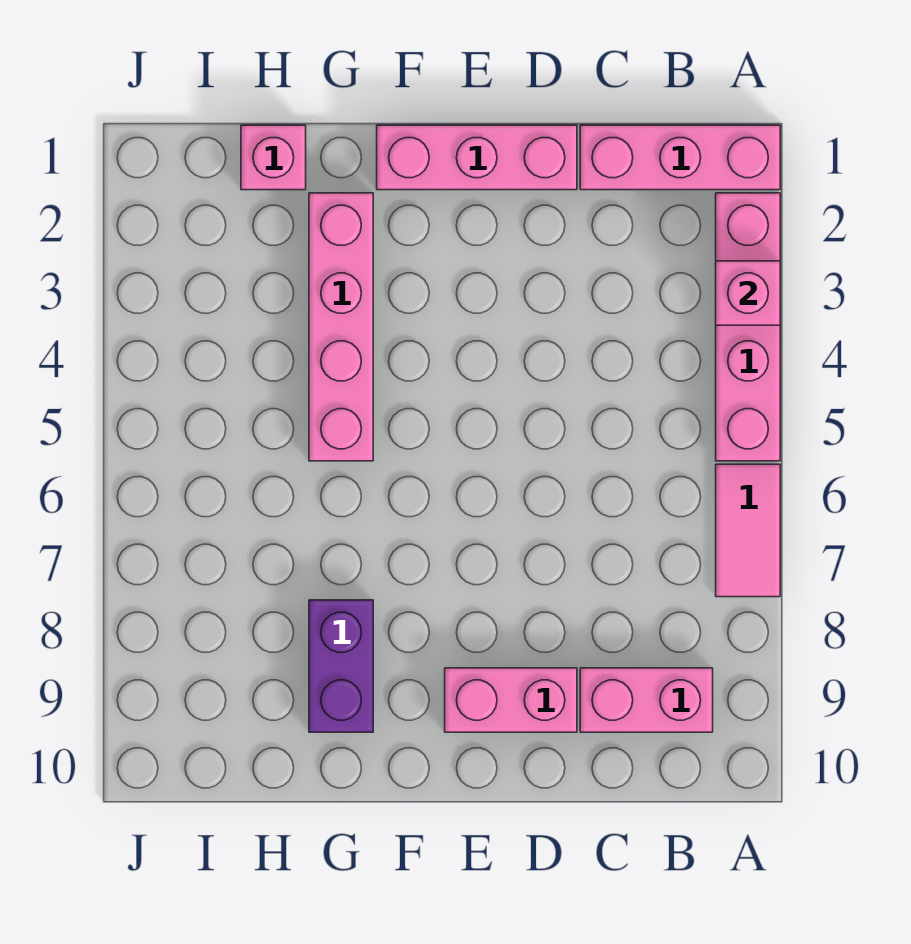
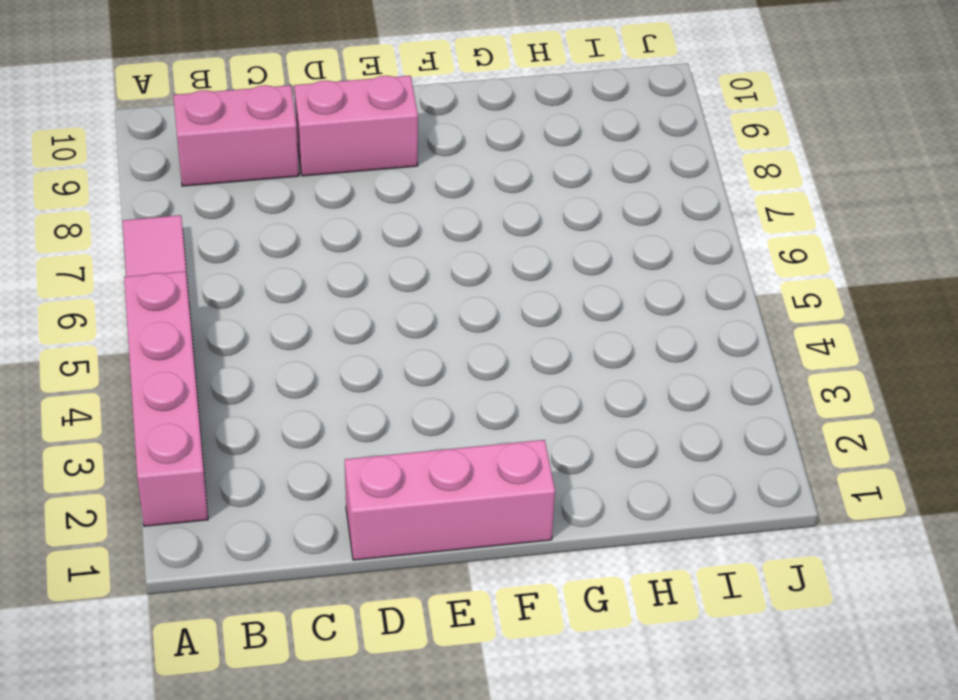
none -> pink 1x3 brick [580,125,780,190]
none -> pink 1x4 brick [309,193,373,461]

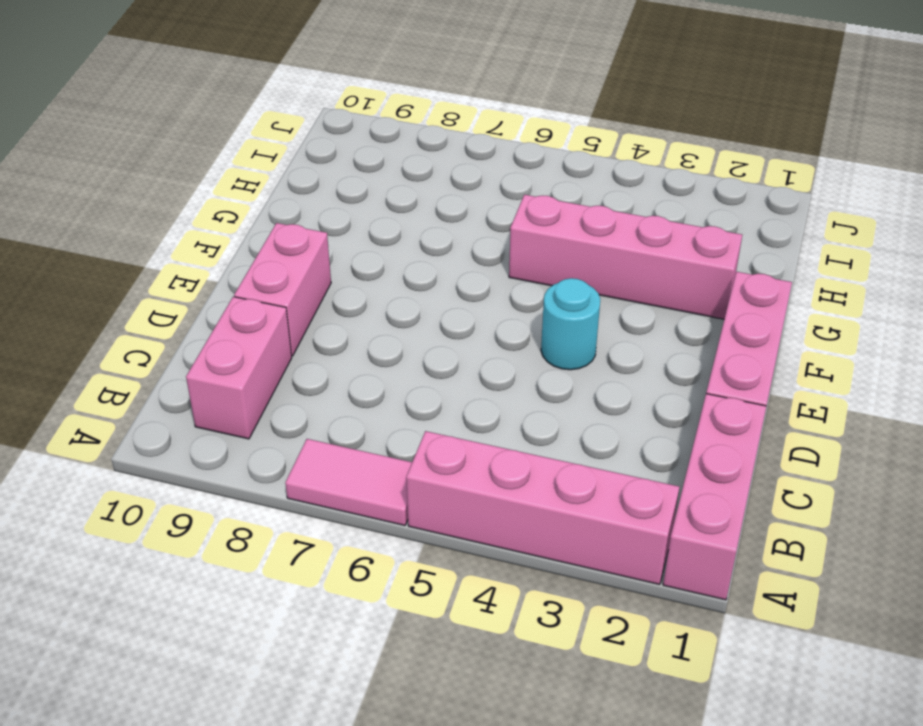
cyan 1x1 round brick [541,278,600,370] -> none
none -> purple 1x2 brick [309,600,373,732]
none -> pink 1x1 brick [241,125,306,190]

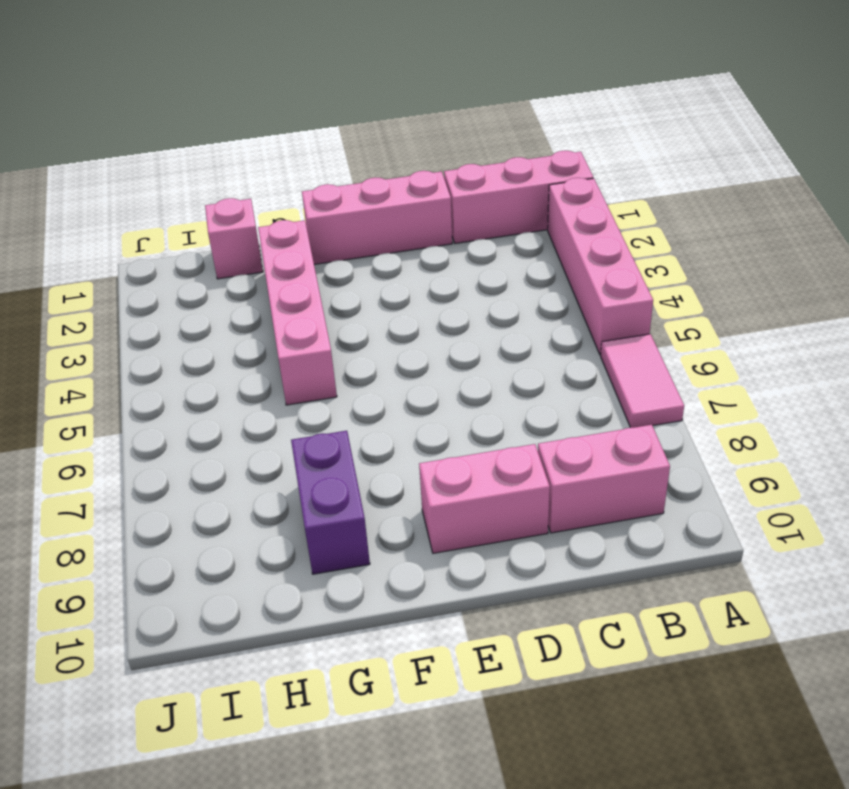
none -> pink 1x1 brick [716,261,780,325]

